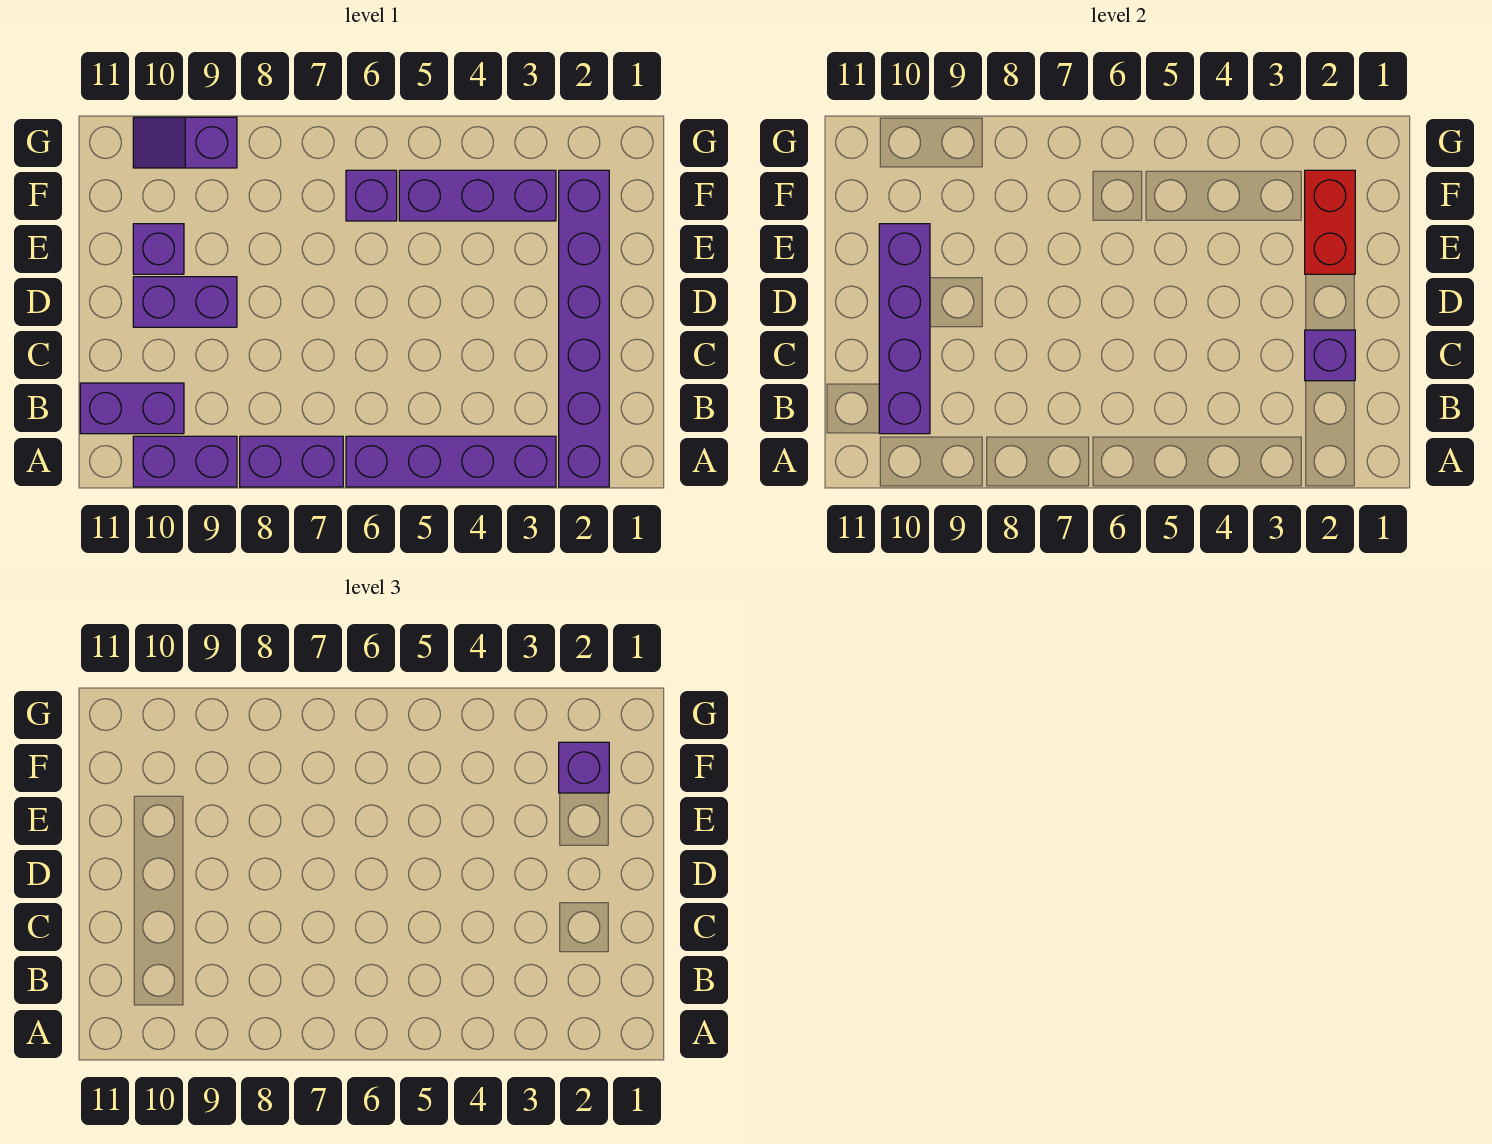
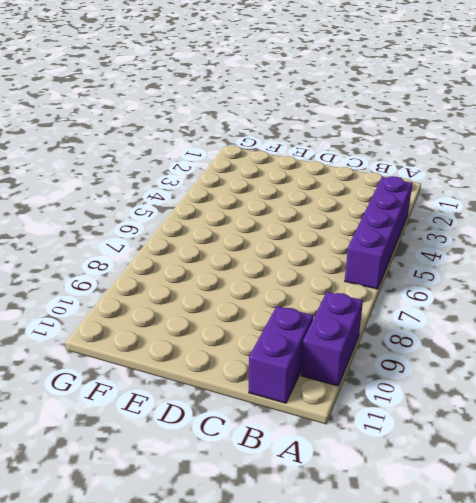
none -> purple 1x6 brick [559,170,609,487]
none -> purple 1x2 brick [240,436,343,487]
none -> purple 1x2 brick [133,277,237,327]

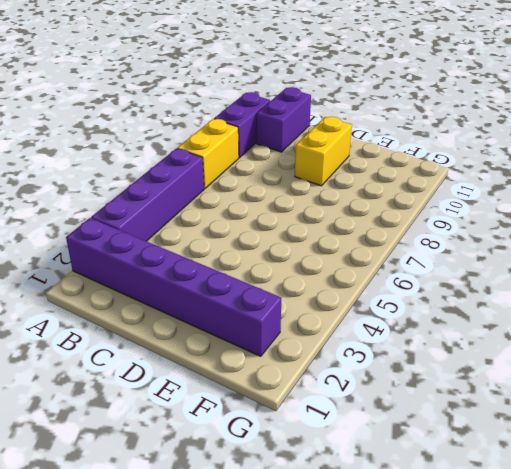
yellow 1x2 brick [178,119,239,189] -> purple 1x2 brick [240,436,343,487]
yellow 1x2 brick [295,117,352,186] -> purple 1x2 brick [133,277,237,327]
none -> purple 1x1 brick [133,224,184,274]
none -> purple 1x3 brick [399,170,556,221]
none -> purple 1x1 brick [346,170,397,221]

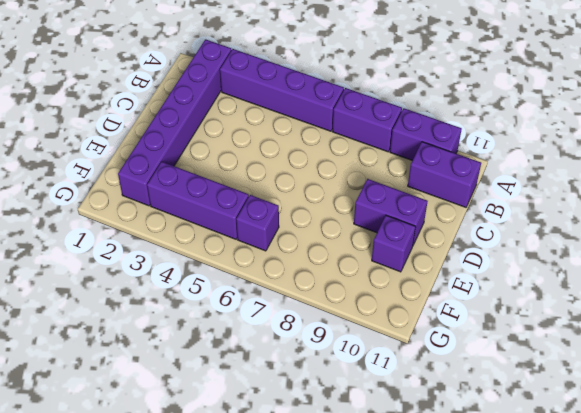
none -> purple 1x2 slope [133,117,237,168]
none -> purple 1x4 brick [879,224,930,434]
none -> purple 1x1 brick [1305,330,1355,381]

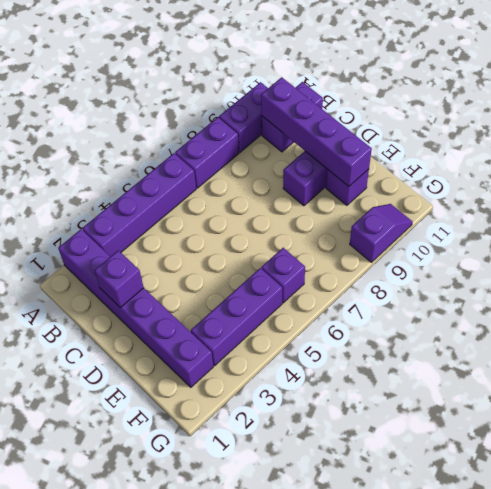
none -> red 1x2 brick [1305,170,1355,274]
none -> purple 1x1 brick [559,742,609,793]

